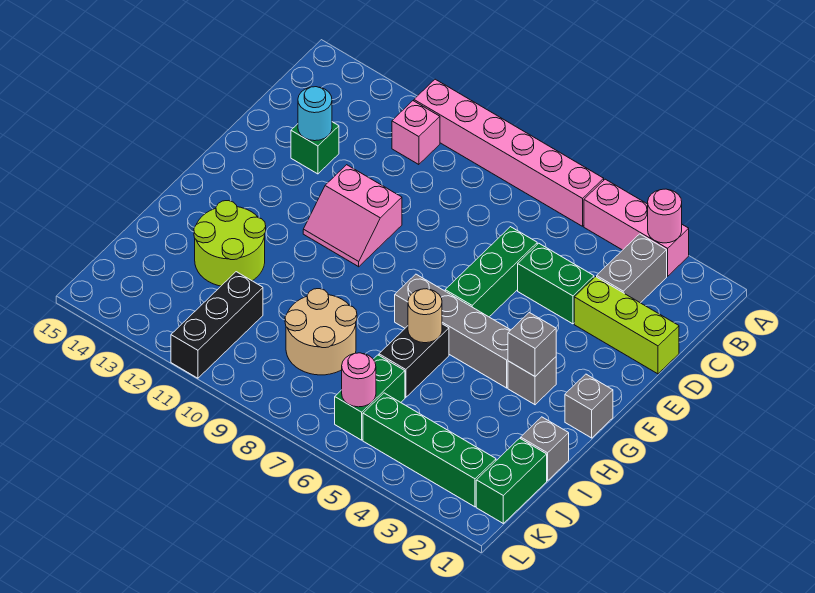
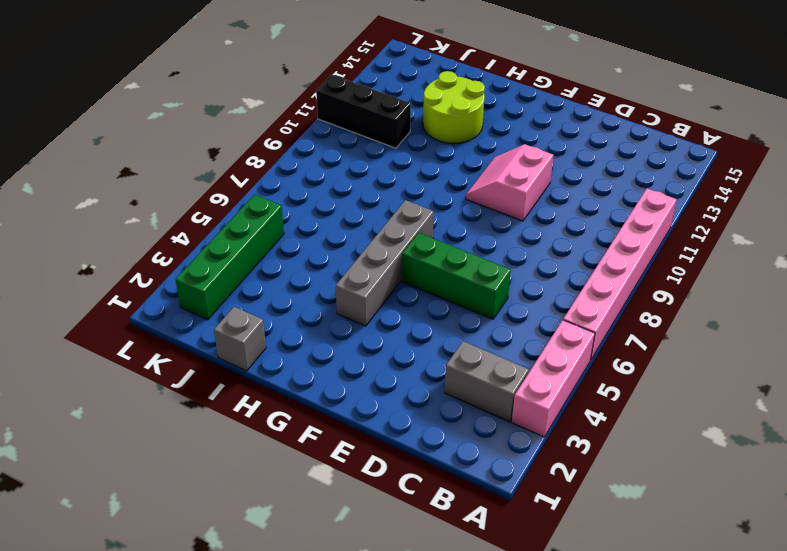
none -> pink 1x1 brick [392,101,440,165]
none -> lime 1x3 brick [574,277,679,374]
none -> green 1x2 brick [518,243,594,324]

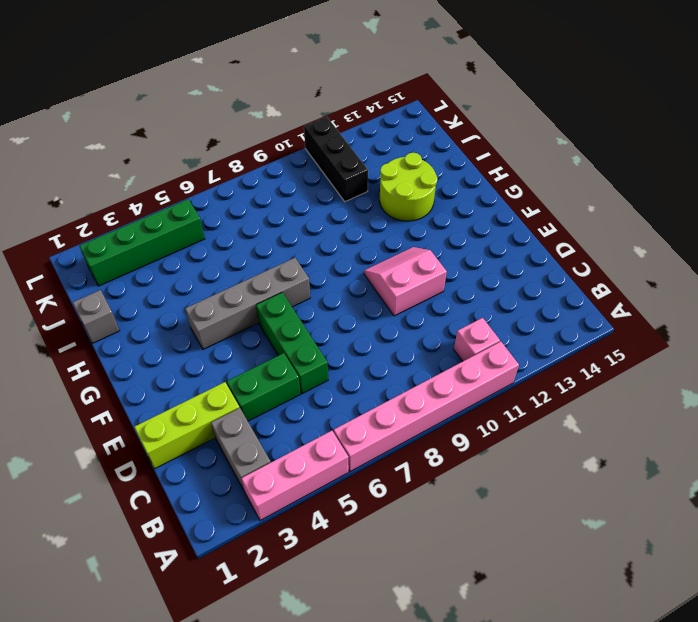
none -> green 1x1 brick [291,122,339,174]
none -> grey 1x1 brick [565,374,613,438]
none -> grey 1x1 brick [508,357,556,405]

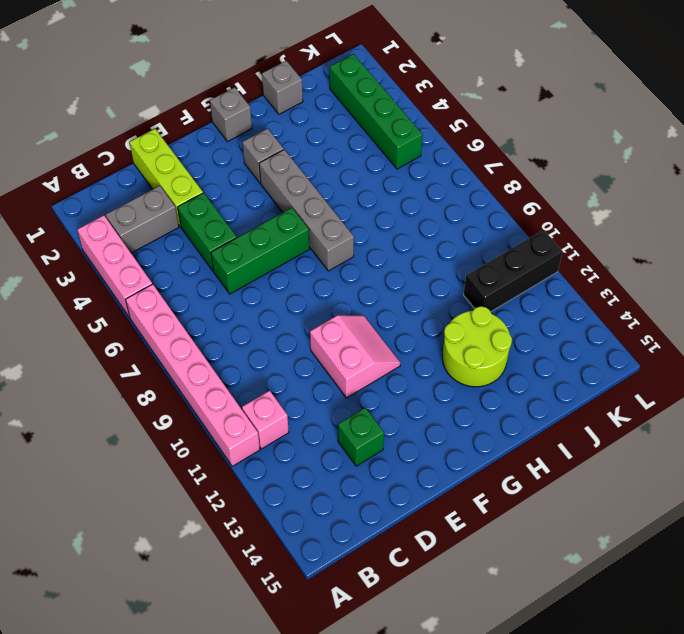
none -> black 1x2 brick [379,324,449,397]
none -> tan 2x2 round brick [285,289,357,375]
none -> green 1x2 brick [476,438,547,523]

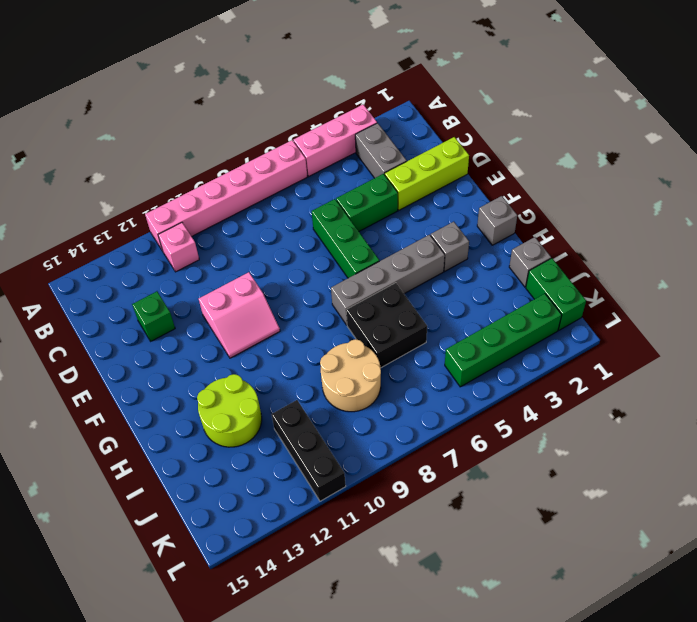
black 2x2 brick [346,283,427,368] -> black 1x2 brick [379,324,449,397]
none -> green 1x2 brick [335,355,405,440]
none -> pink 1x1 round brick [648,189,682,243]
none -> cyan 1x1 round brick [298,87,332,141]

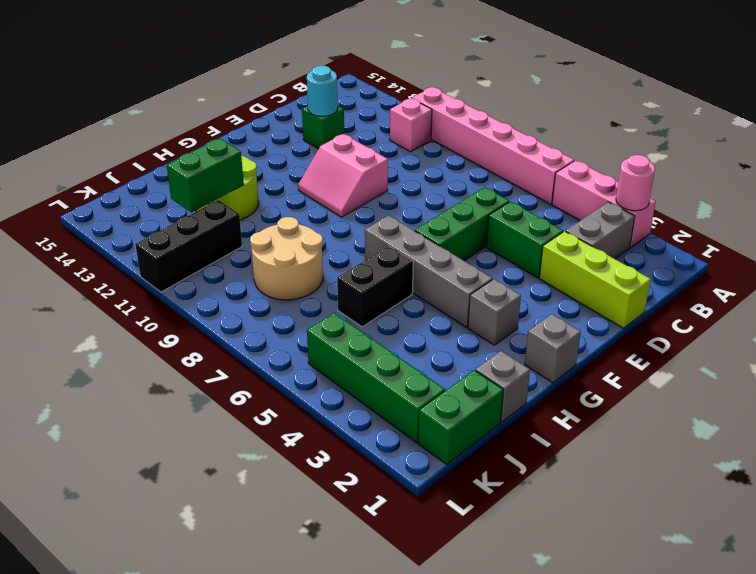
green 1x2 brick [167,139,244,212] -> green 1x2 brick moved to [335,355,405,440]
none -> grey 1x1 brick [508,313,556,376]
none -> tan 1x1 round brick [408,289,442,343]
none -> pink 1x1 round brick [342,353,376,407]

